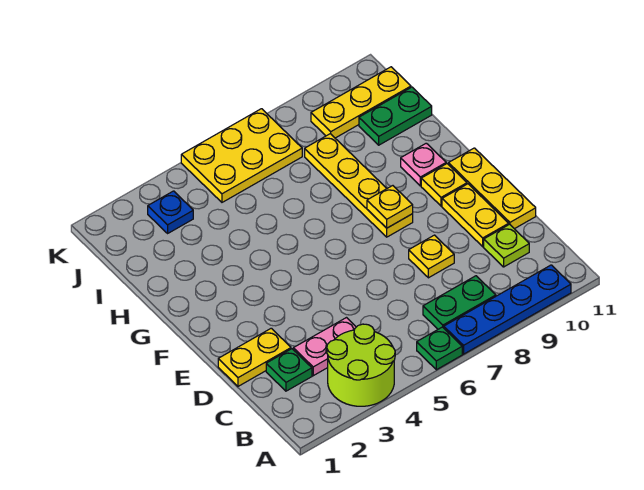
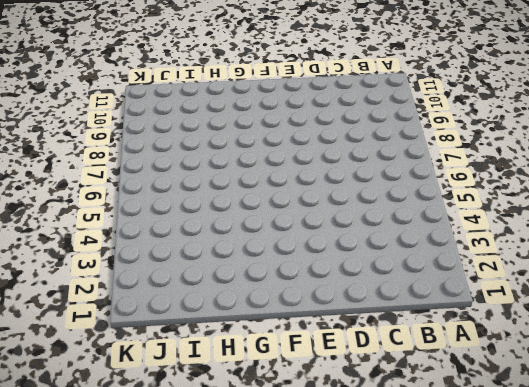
none -> lime 2x2 round brick [327,324,395,406]
none -> green 1x1 plate [417,327,462,370]
none -> blue 1x4 plate [444,265,571,354]

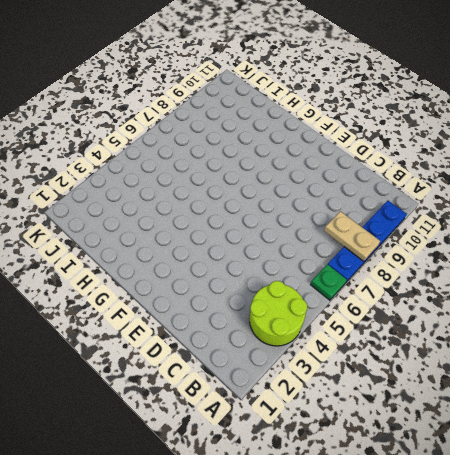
tan 1x2 plate [324,211,380,261] -> none
none -> green 1x2 plate [423,276,496,329]
none -> green 1x1 plate [266,349,312,391]
none -> pink 1x2 plate [293,318,356,376]

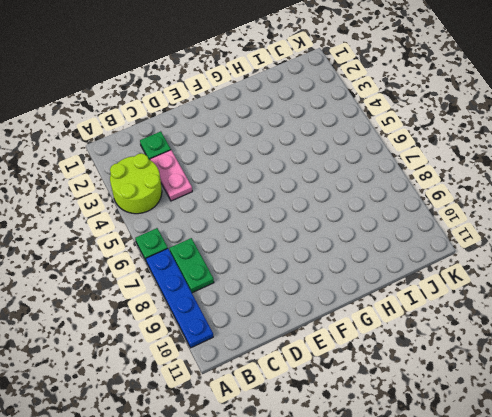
none -> lime 1x1 plate [484,224,529,267]
none -> yellow 1x2 plate [218,328,291,386]
none -> yellow 1x1 plate [409,235,454,278]

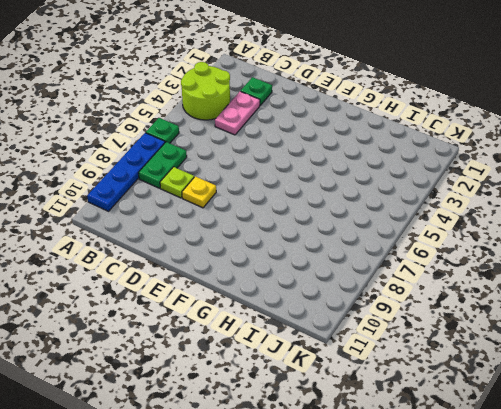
lime 1x1 plate [160,167,194,198] -> lime 1x1 plate moved to [484,224,529,267]
none -> yellow 1x2 plate [218,328,291,386]
none -> yellow 1x2 plate [442,184,509,247]
none -> yellow 1x3 plate [449,148,536,229]

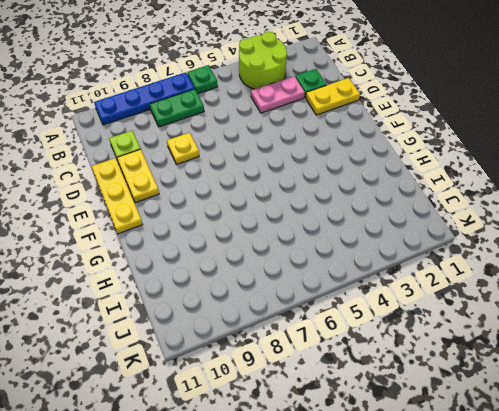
none -> yellow 1x4 plate [305,134,413,237]
none -> yellow 1x1 plate [421,164,467,206]
none -> pink 1x1 plate [401,143,446,186]

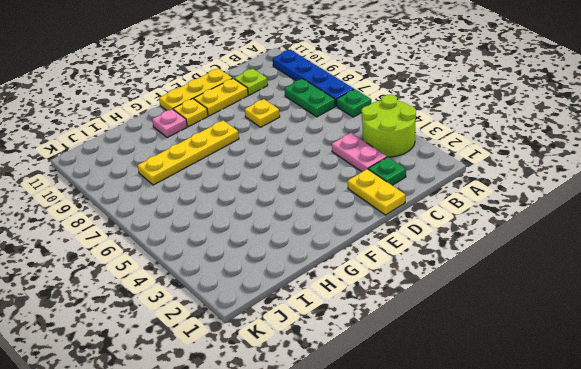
none -> green 1x2 plate [359,87,432,145]
none -> blue 1x1 plate [148,191,193,233]
none -> yellow 2x3 plate [181,109,302,202]

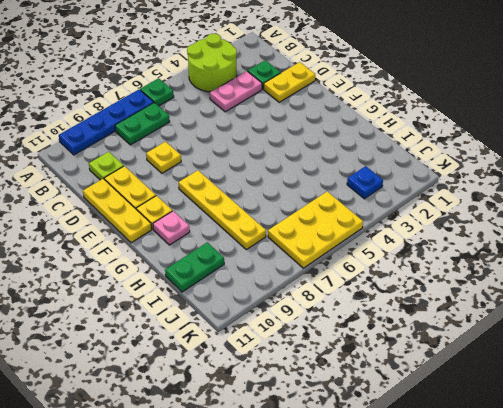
none -> yellow 1x3 plate [311,67,411,138]
none -> yellow 1x1 plate [367,186,413,228]

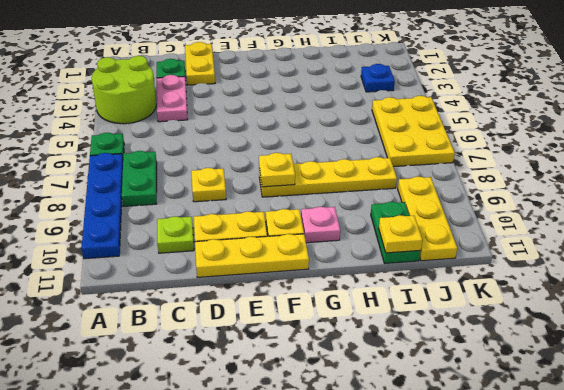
yellow 1x1 plate [379,215,422,253] -> none

